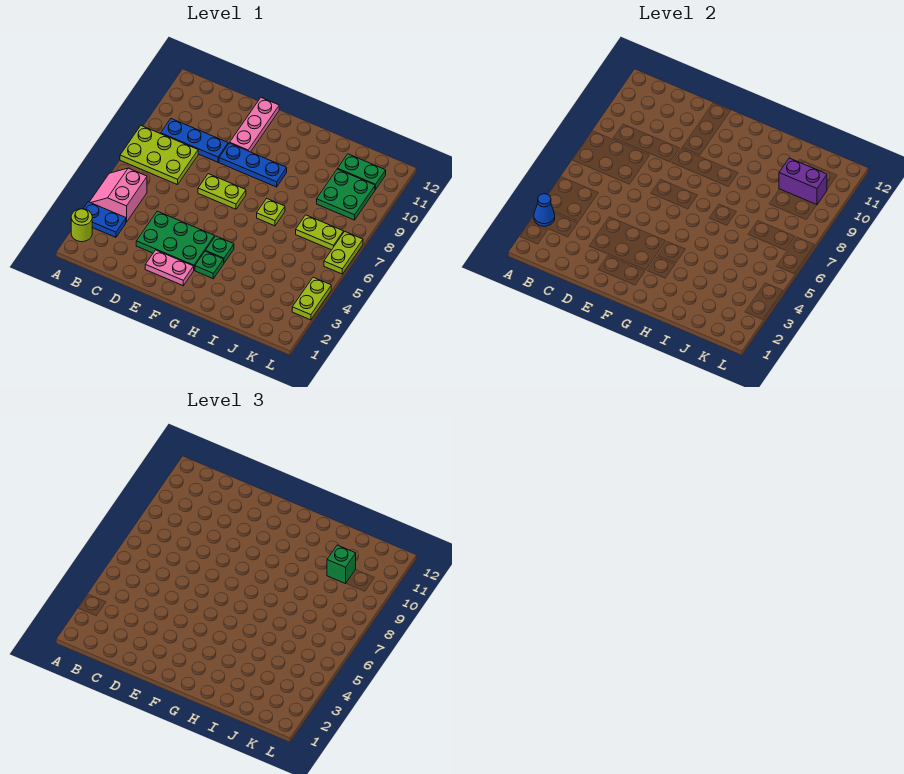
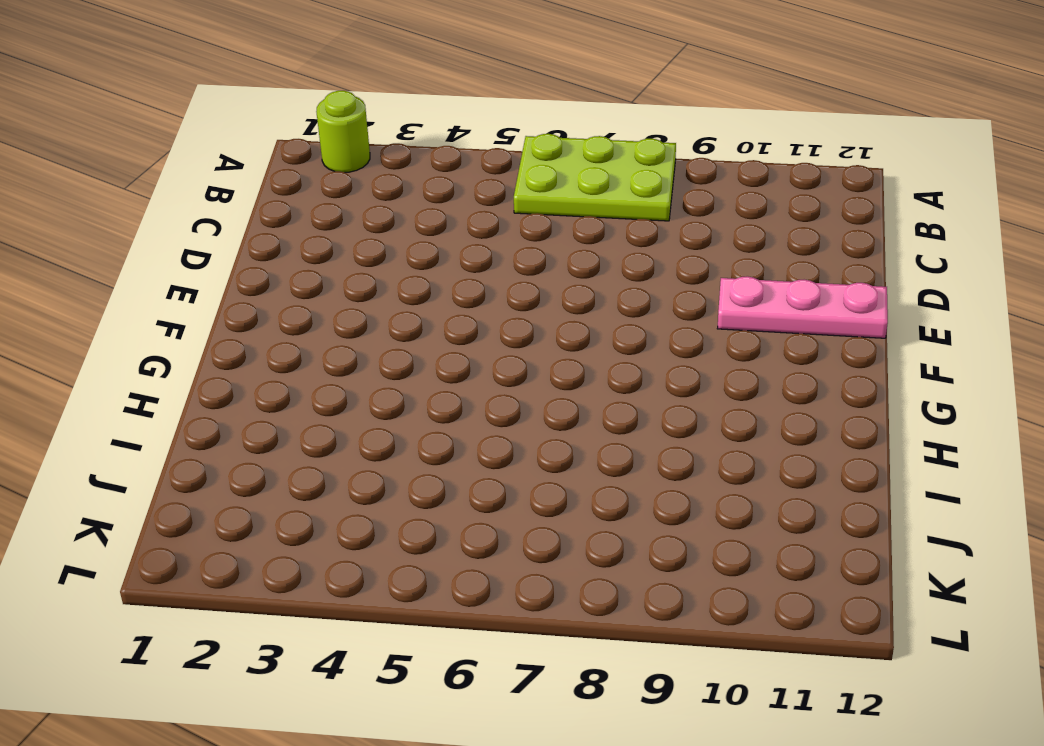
lime 2x3 plate [514,134,676,221] -> lime 2x3 plate turned to [120,126,198,185]
none -> blue 1x2 plate [83,202,126,237]
none -> pink 2x2 slope [90,168,147,222]
none -> blue 1x3 plate [161,119,228,162]

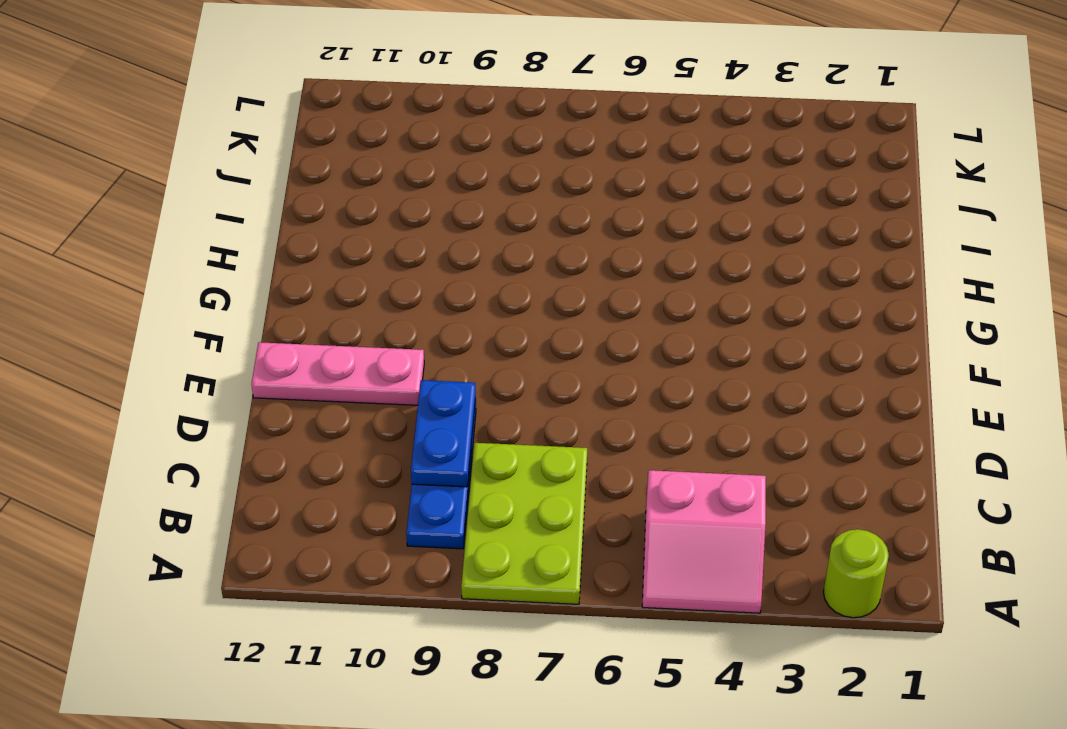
blue 1x2 plate [411,380,476,487] -> blue 1x2 plate moved to [83,202,126,237]
none -> green 2x3 plate [136,211,215,270]
none -> pink 1x2 plate [145,250,194,286]
none -> lime 1x2 plate [198,174,246,209]

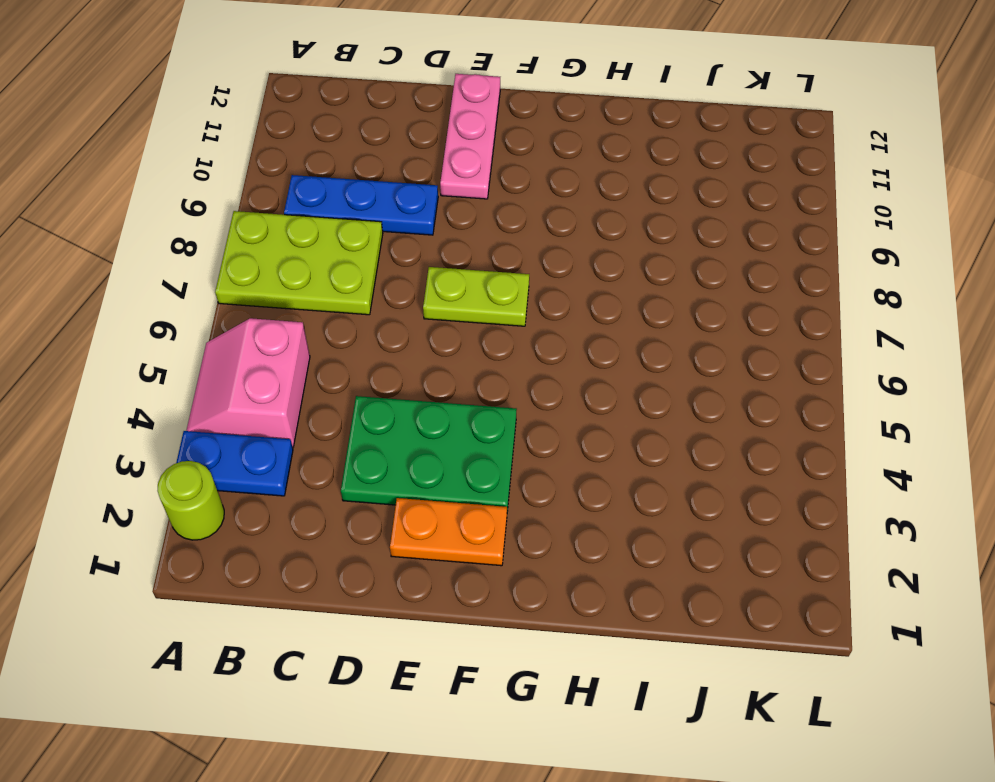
orange 1x2 plate [390,498,507,566] -> pink 1x2 plate [145,250,194,286]
none -> blue 1x3 plate [219,143,287,187]
none -> green 1x1 plate [195,251,224,279]
none -> green 1x1 plate [206,236,234,263]

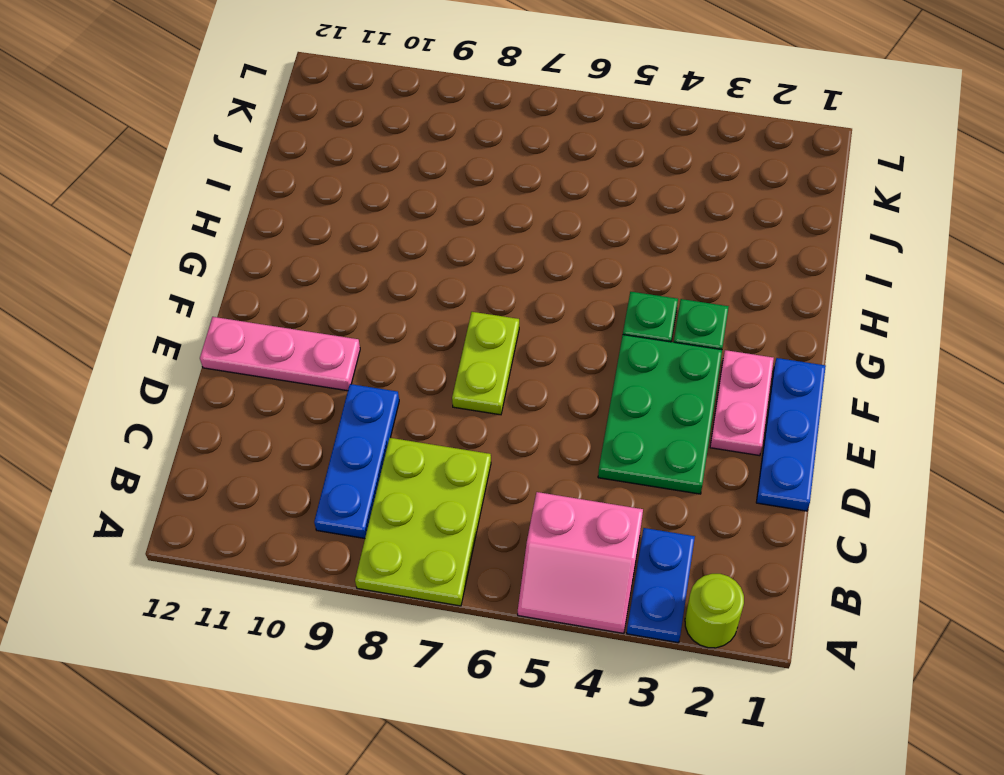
blue 1x3 plate [756,358,826,511] -> blue 1x3 plate moved to [219,143,287,187]
none -> lime 1x1 plate [257,199,285,226]
none -> lime 1x2 plate [296,215,344,250]
none -> green 2x2 plate [317,169,375,220]

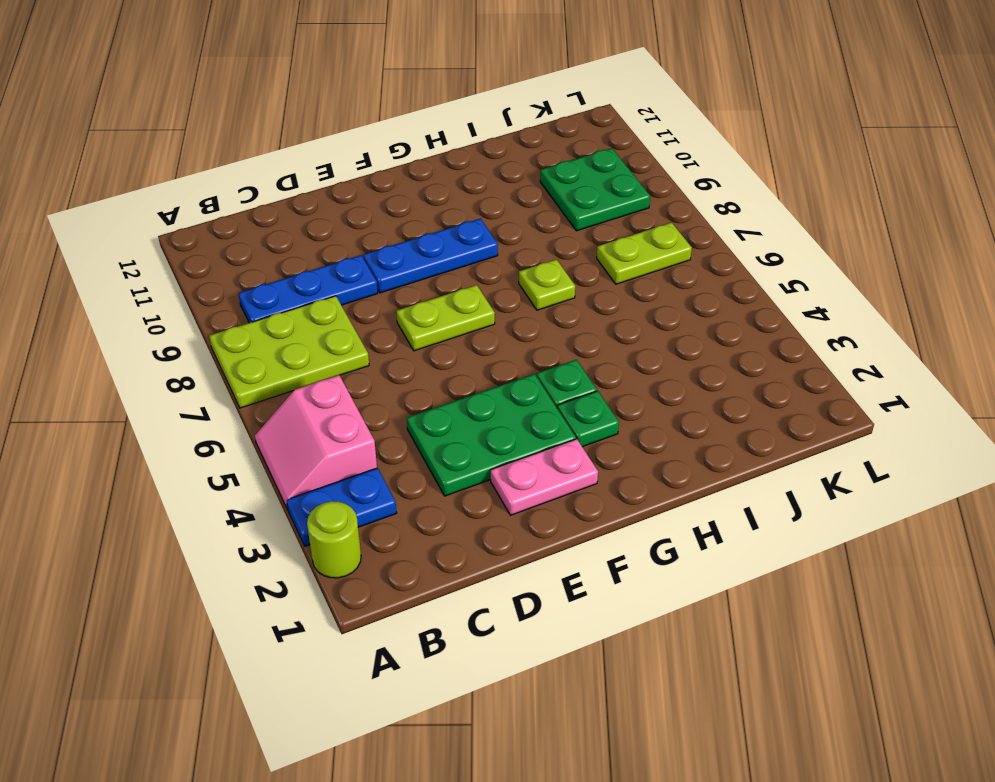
none -> pink 1x3 plate [230,98,279,152]
none -> green 1x2 plate [338,154,386,190]
none -> lime 1x2 plate [292,277,331,320]

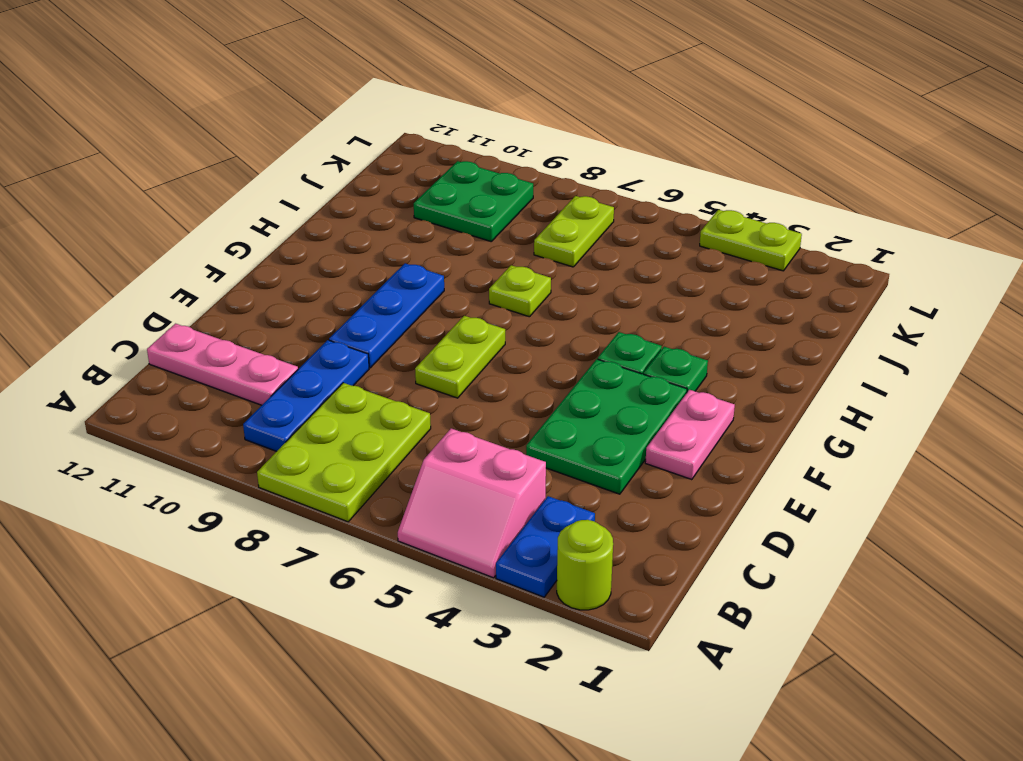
pink 1x3 plate [147,324,298,405] -> pink 1x3 plate moved to [230,98,279,152]
none -> green 1x2 plate [338,154,386,190]
none -> lime 1x2 plate [324,231,363,274]
none -> blue 1x1 cone [534,194,555,226]

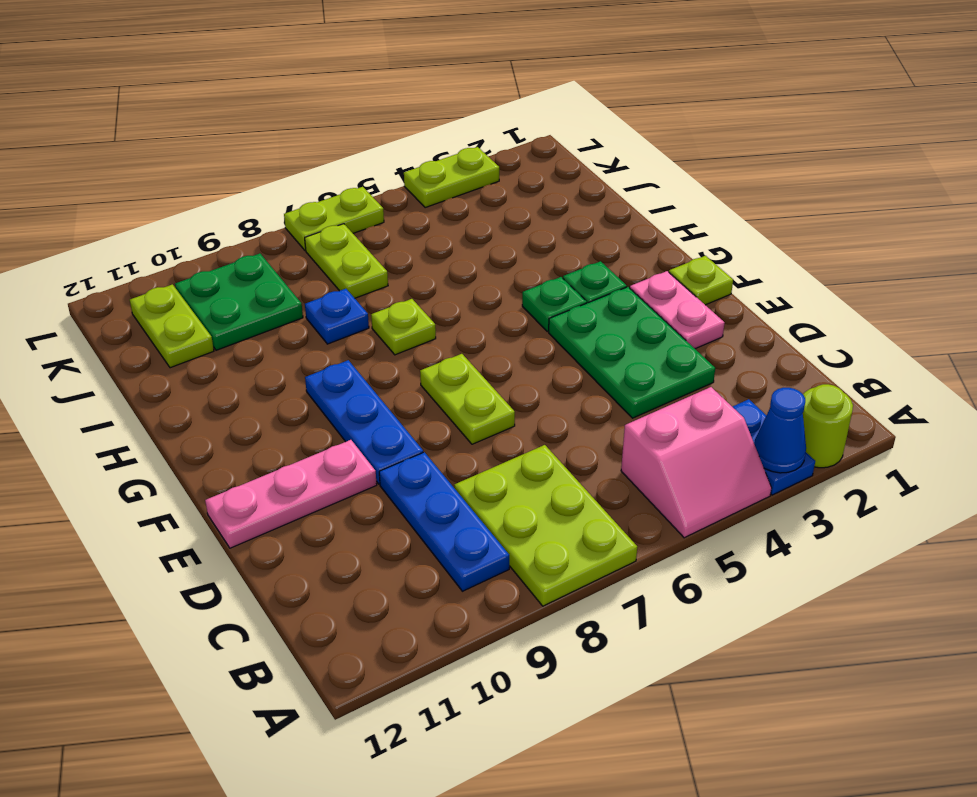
lime 1x1 plate [669,256,733,305] -> none
blue 1x1 plate [305,289,369,344] -> none
lime 1x2 plate [130,284,214,368] -> green 1x2 plate [338,154,386,190]
none -> purple 1x2 brick [779,158,827,205]
none -> green 1x1 brick [327,545,356,584]

